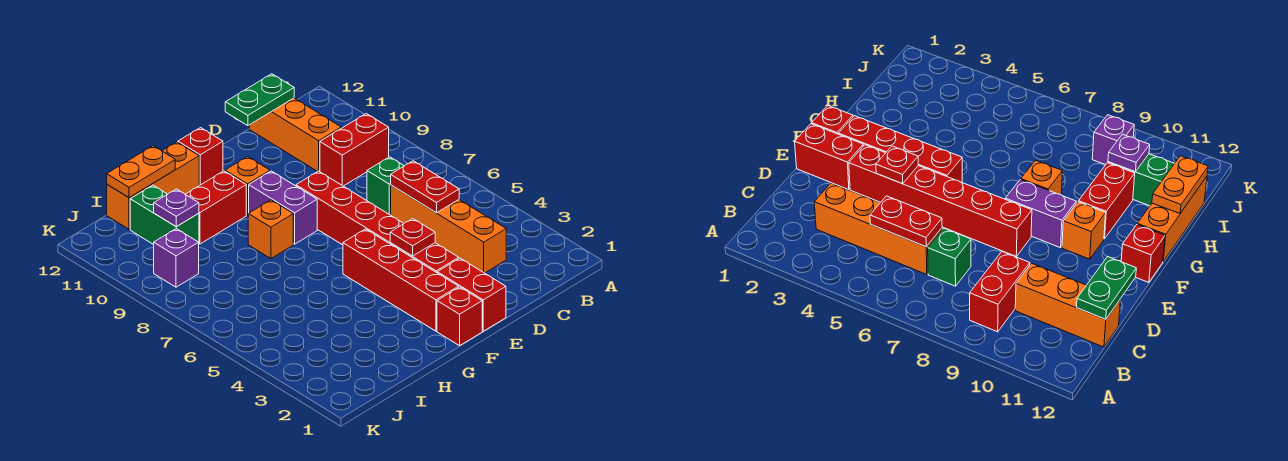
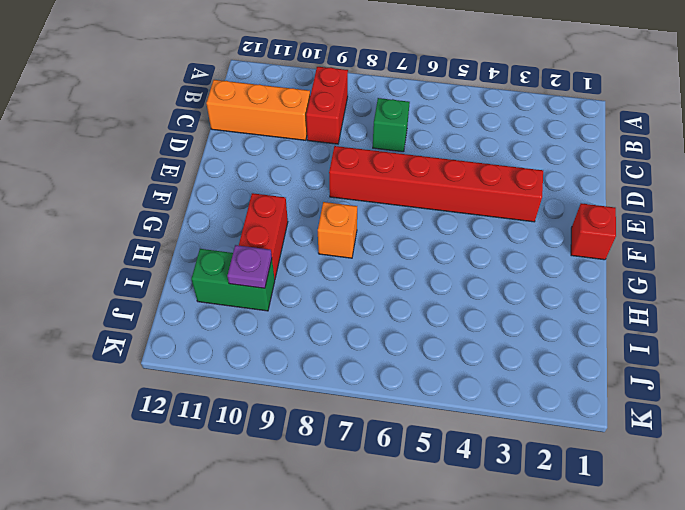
none -> orange 1x4 brick [391,185,506,273]
none -> red 1x2 brick [437,258,506,331]
none -> red 1x4 brick [343,229,459,331]

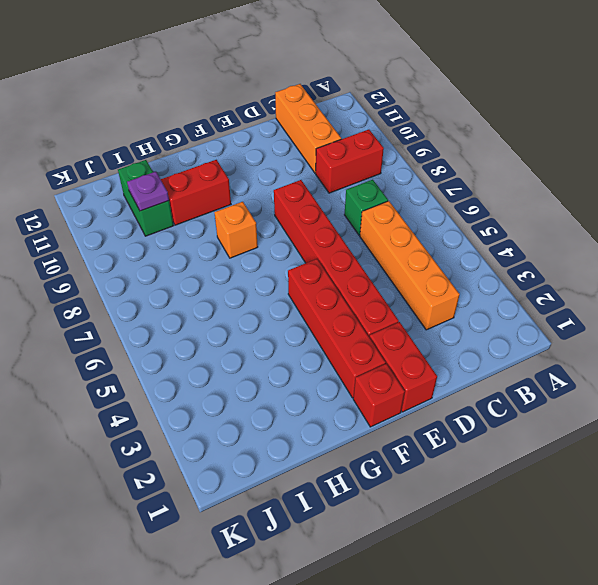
none -> purple 1x2 brick [249,171,317,244]
none -> orange 1x1 brick [225,157,270,215]
none -> red 1x1 brick [178,128,223,185]

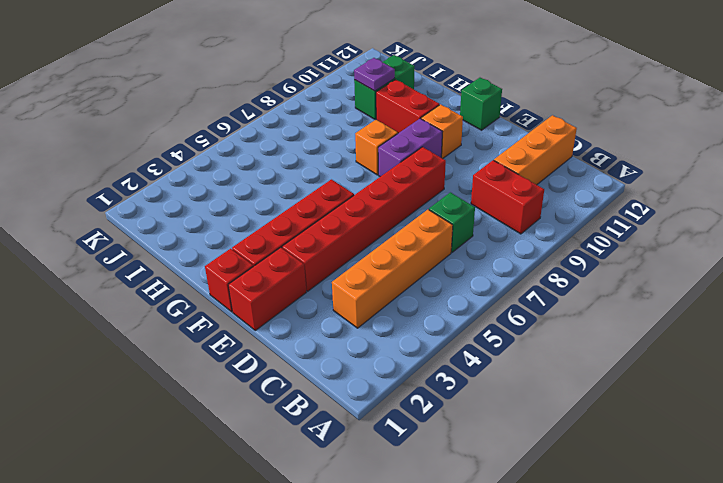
green 1x1 brick [460,78,502,130] -> red 1x1 brick [178,128,223,185]
none -> orange 1x3 brick [107,142,199,229]
none -> purple 1x1 brick [154,229,199,287]
none -> red 1x2 plate [391,161,459,213]

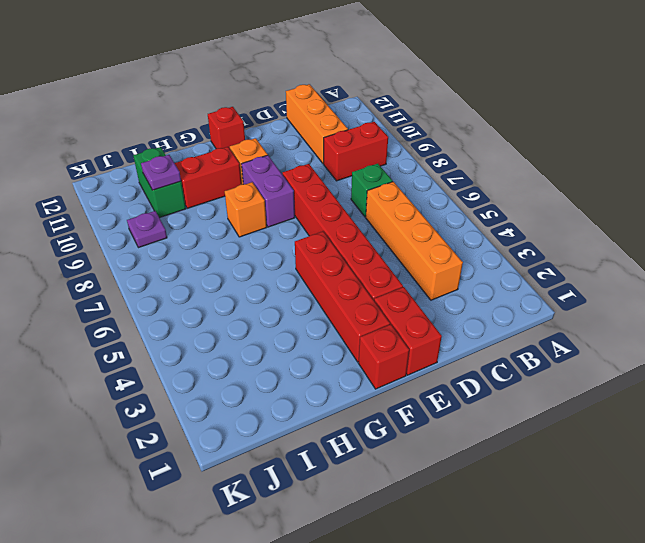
purple 1x1 plate [127,211,167,248] -> purple 1x1 brick [154,229,199,287]
none -> orange 1x3 brick [107,142,199,229]
none -> red 1x2 plate [391,161,459,213]
none -> green 1x2 plate [225,74,294,126]

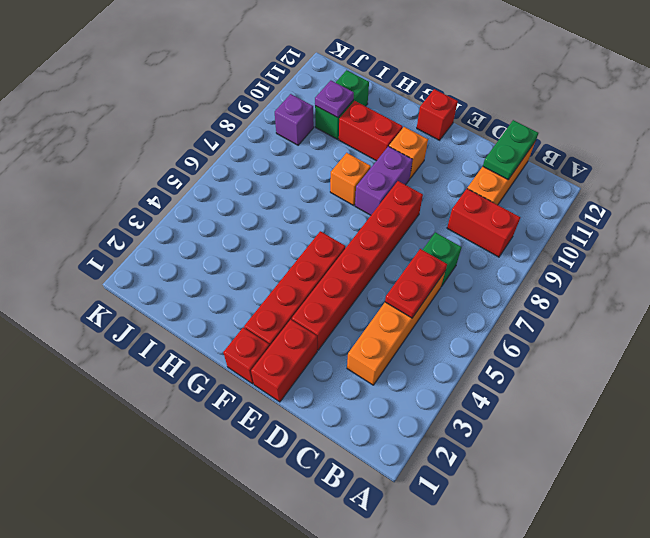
green 1x2 plate [483,120,538,180] -> green 1x2 plate turned to [225,74,294,126]
none -> orange 1x3 brick [107,142,199,229]
none -> red 1x1 plate [390,219,435,256]
none -> orange 1x2 plate [107,146,175,198]

